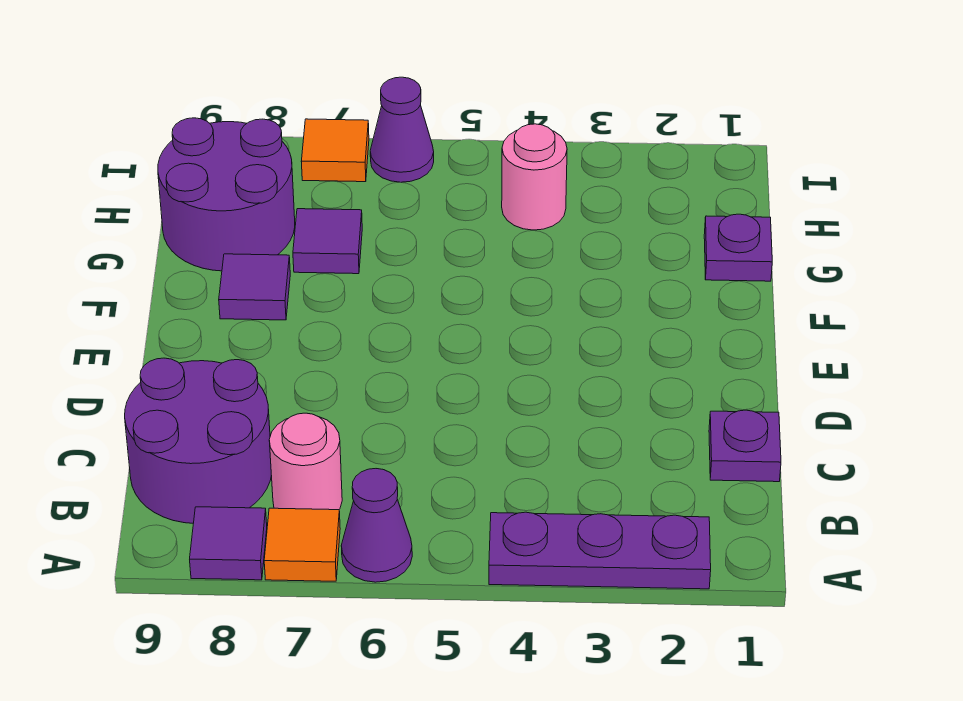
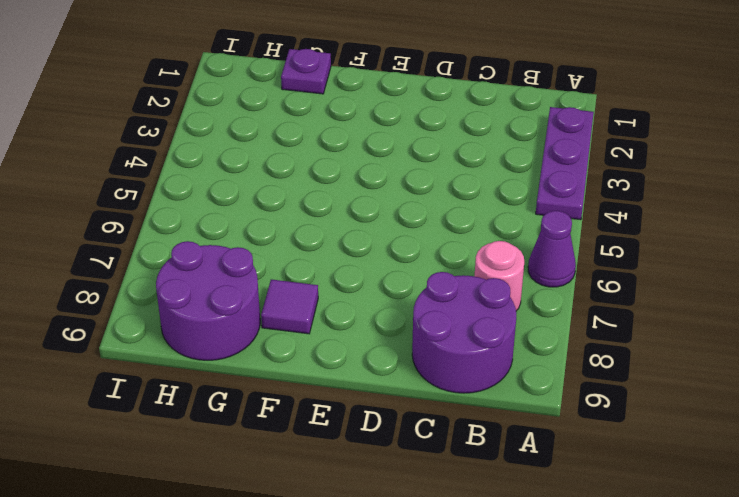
none -> orange 1x1 tile [264,508,340,581]
none -> purple 1x1 tile [190,507,267,580]
none -> purple 1x1 plate [709,410,781,482]

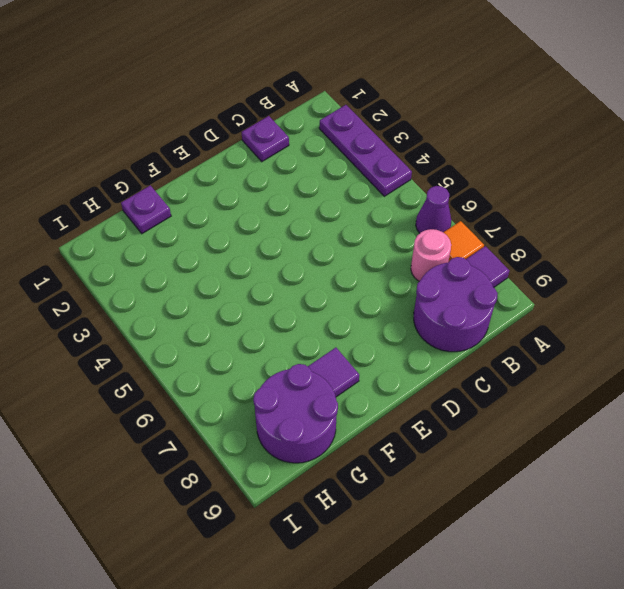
none -> purple 1x1 tile [293,209,362,274]
none -> pink 1x1 round brick [502,124,567,230]
none -> purple 1x1 cone [370,77,434,182]

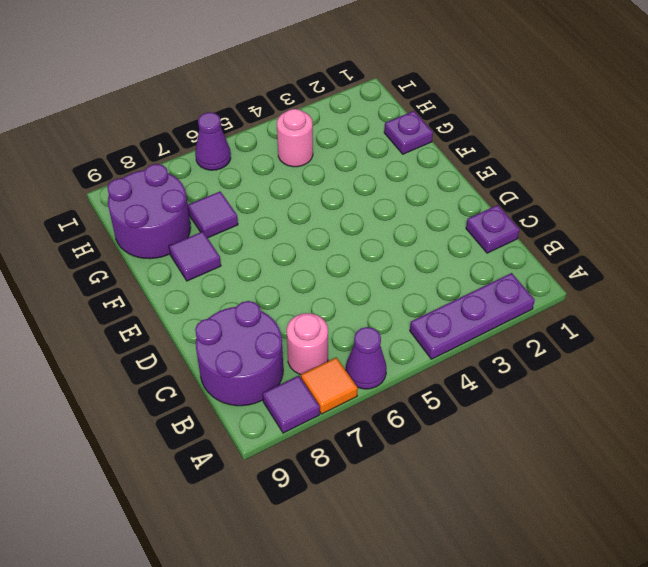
none -> orange 1x1 tile [301,119,369,182]

